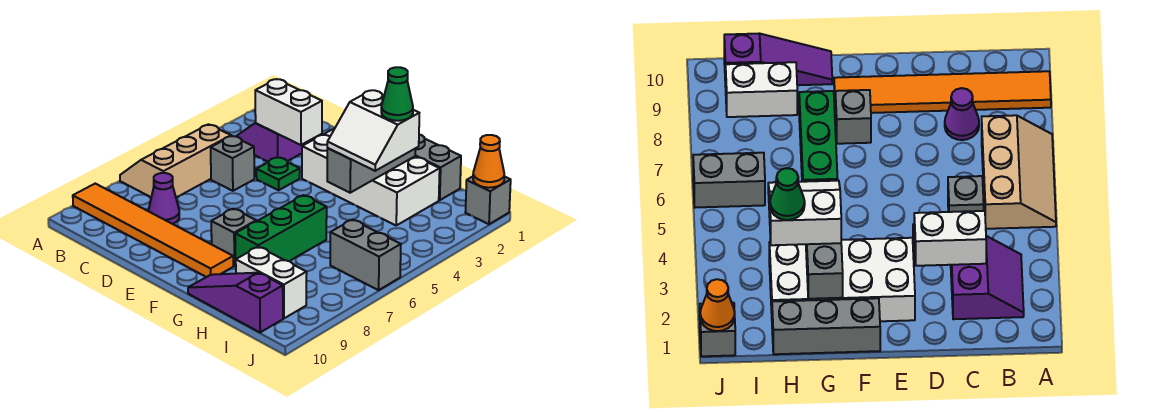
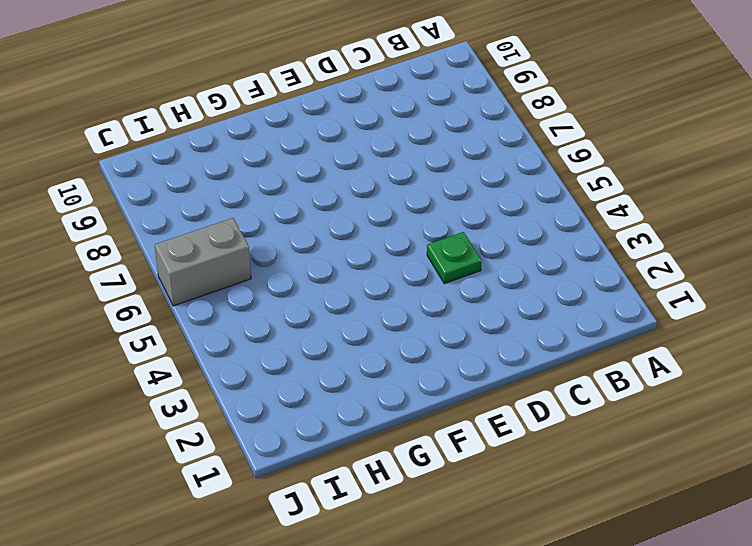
none -> tan 2x3 slope [120,124,231,198]
none -> orange 1x6 tile [73,184,233,277]
none -> purple 2x2 slope [236,123,320,162]

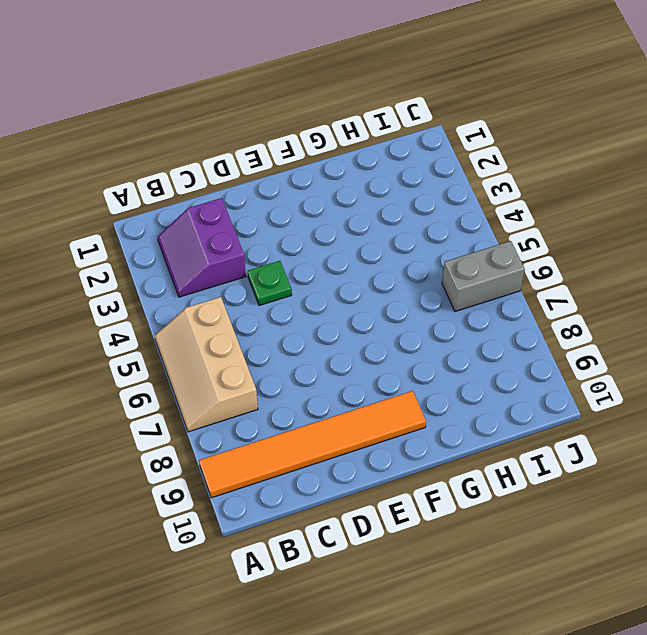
none -> grey 1x1 brick [211,136,254,191]
none -> purple 1x1 cone [149,173,179,224]
none -> white 2x4 brick [302,128,440,225]

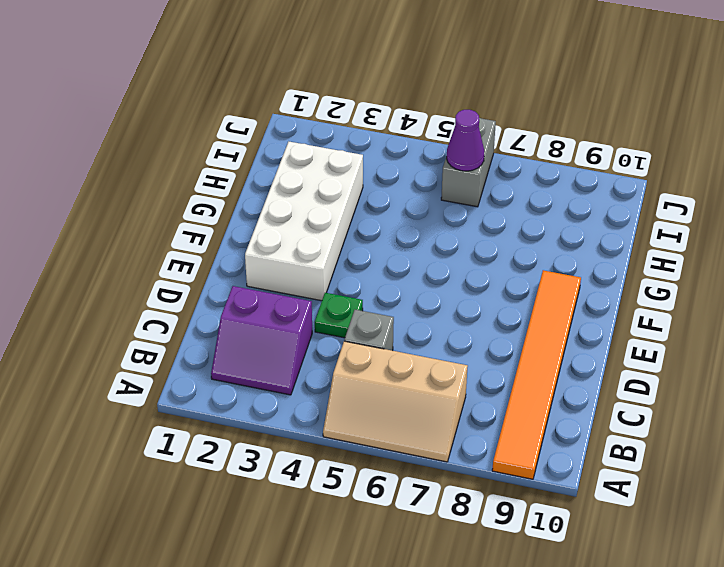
purple 1x1 cone [447,110,484,171] -> purple 1x1 cone moved to [149,173,179,224]
none -> grey 1x3 brick [415,135,461,200]
none -> grey 1x1 brick [211,209,256,266]
none -> green 1x3 brick [235,195,327,261]

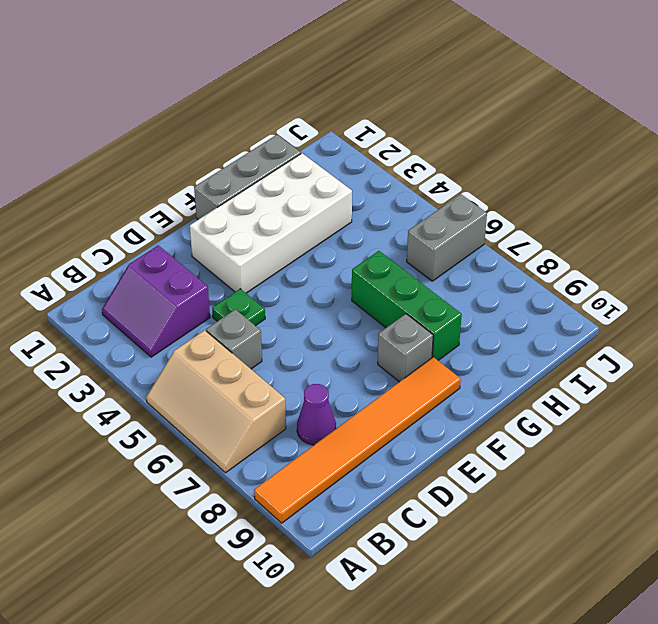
none -> purple 1x3 slope [188,273,283,332]
none -> white 1x2 brick [236,247,307,318]
none -> grey 1x1 brick [465,176,511,224]

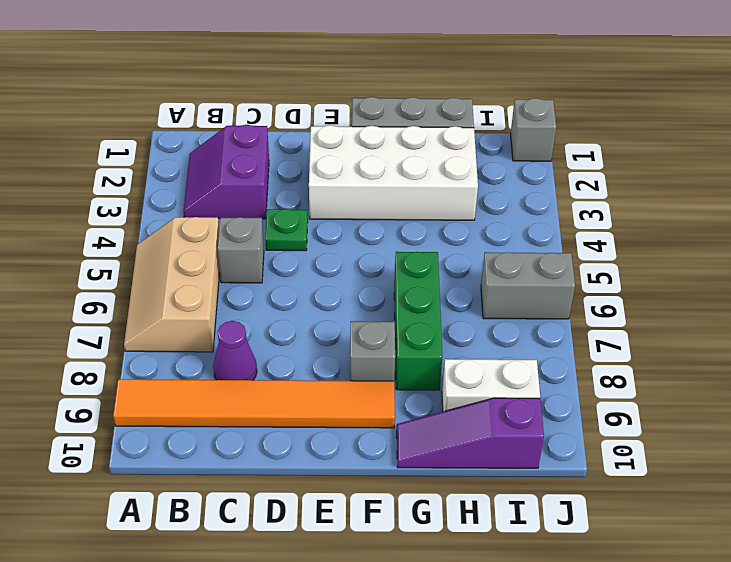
none -> white 1x2 brick [255,79,322,145]
none -> grey 1x3 brick [327,148,415,193]
none -> orange 1x1 cone [473,135,504,188]

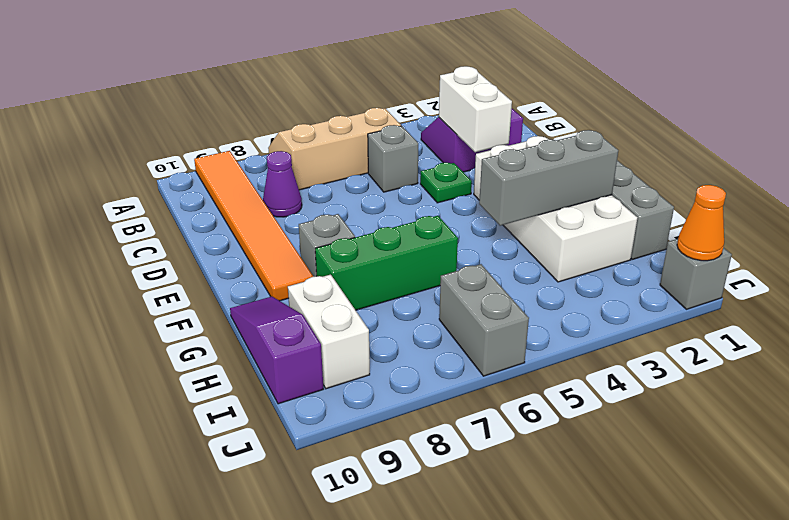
none -> white 2x2 slope [327,90,419,171]
none -> green 1x1 cone [381,67,413,121]

